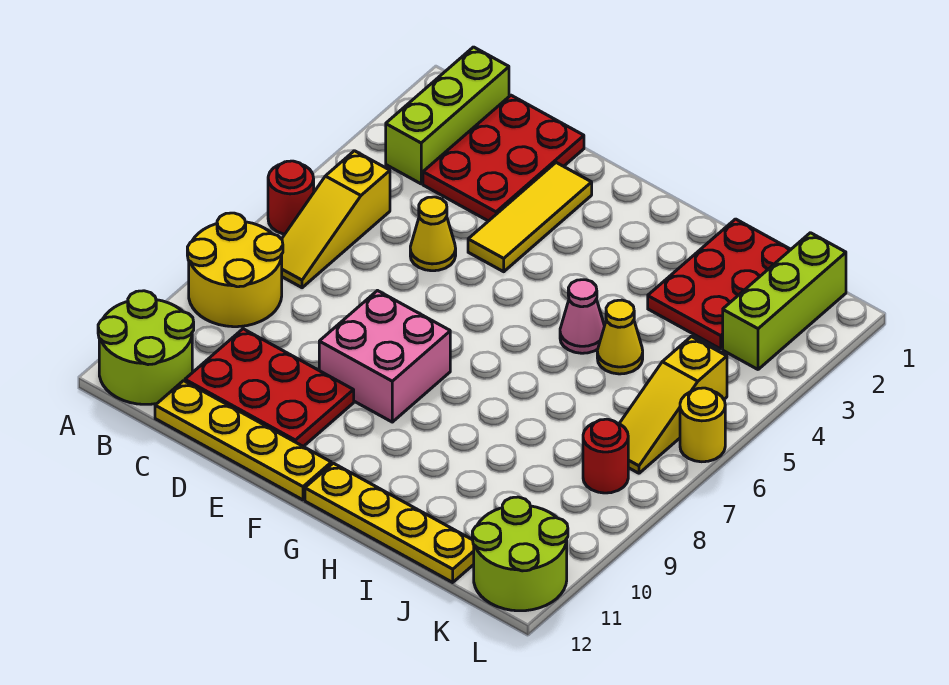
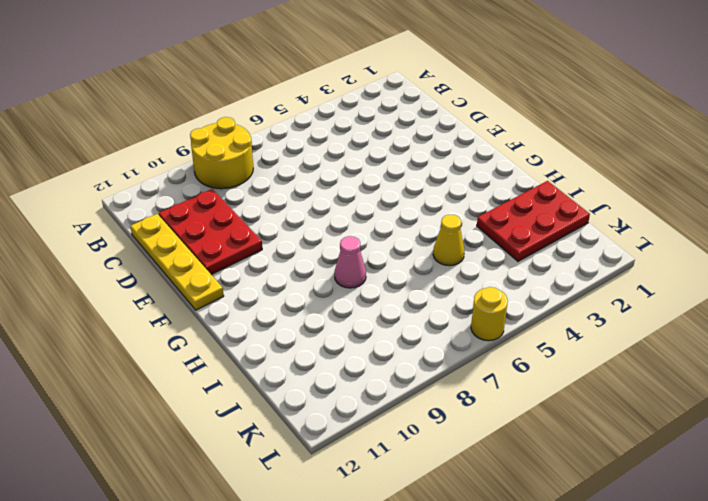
pink 1x1 cone [334,236,366,288] -> pink 1x1 cone moved to [560,280,604,353]
none -> red 1x1 round brick [268,161,314,234]
none -> lime 2x2 round brick [98,291,194,404]
none -> lime 1x3 brick [386,47,509,184]

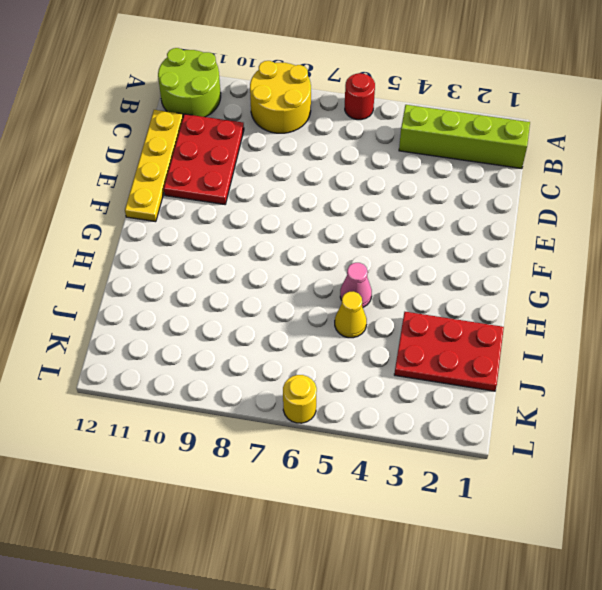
lime 1x4 brick [399,105,530,169] -> lime 1x3 brick [386,47,509,184]
none -> yellow 1x3 slope [282,151,390,288]
none -> red 2x3 plate [423,95,584,221]
none -> yellow 1x1 cone [410,197,456,271]

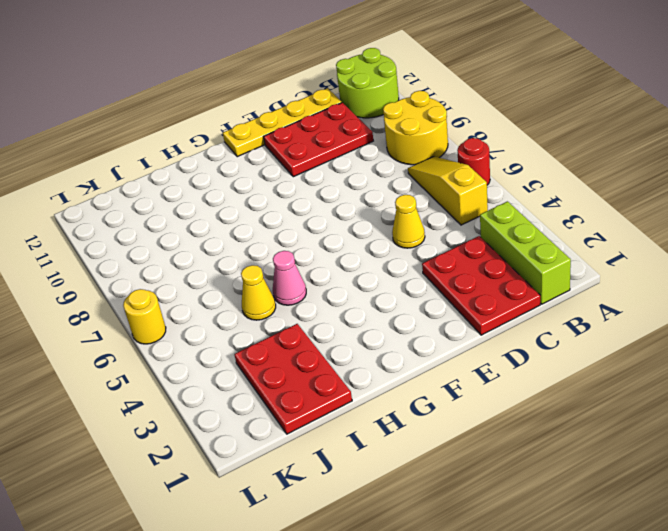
none -> yellow 1x3 tile [468,163,592,272]
none -> pink 2x2 brick [319,291,450,422]
none -> yellow 1x4 plate [305,463,474,582]

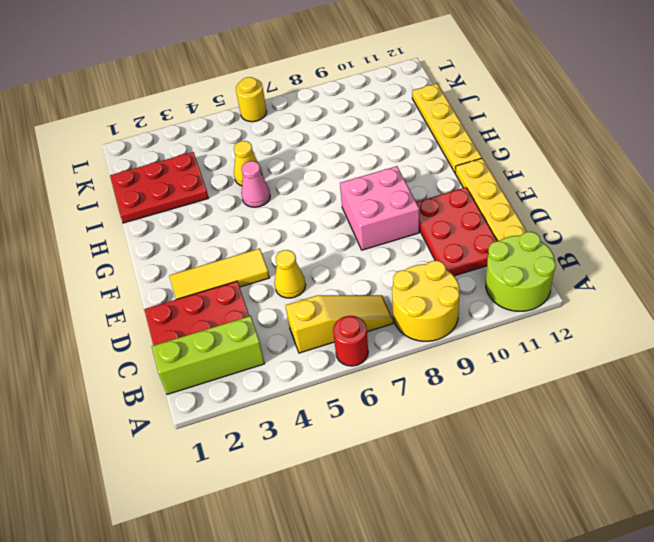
none -> lime 1x3 brick [723,233,846,369]
none -> yellow 1x3 slope [619,336,727,473]
none -> red 1x1 round brick [583,419,628,493]

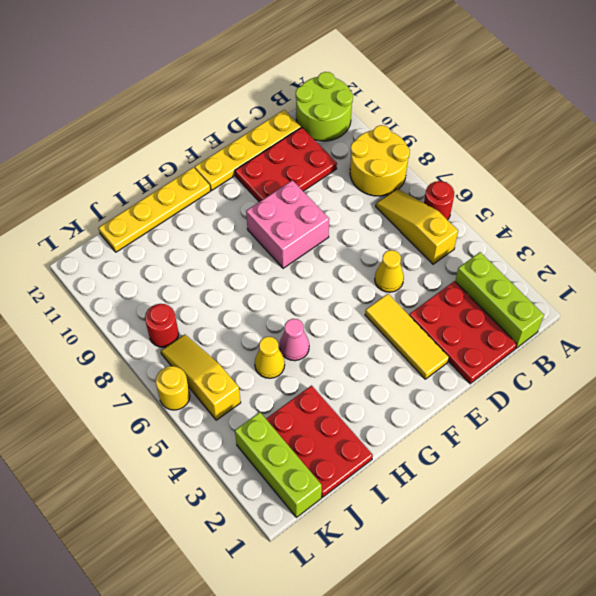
none -> lime 2x2 round brick [472,497,568,611]

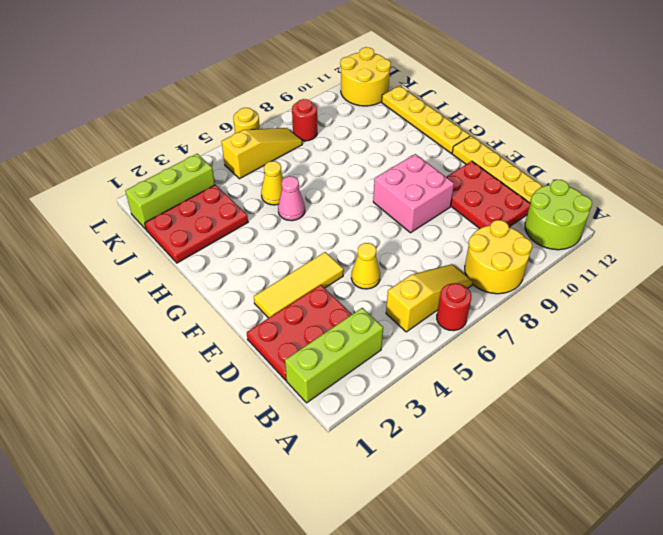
yellow 2x2 round brick [340,47,391,106] -> lime 2x2 round brick [472,497,568,611]

